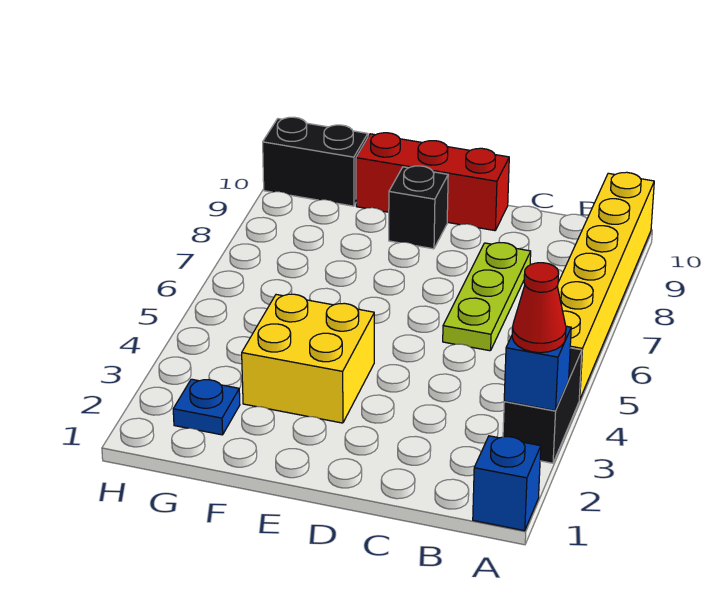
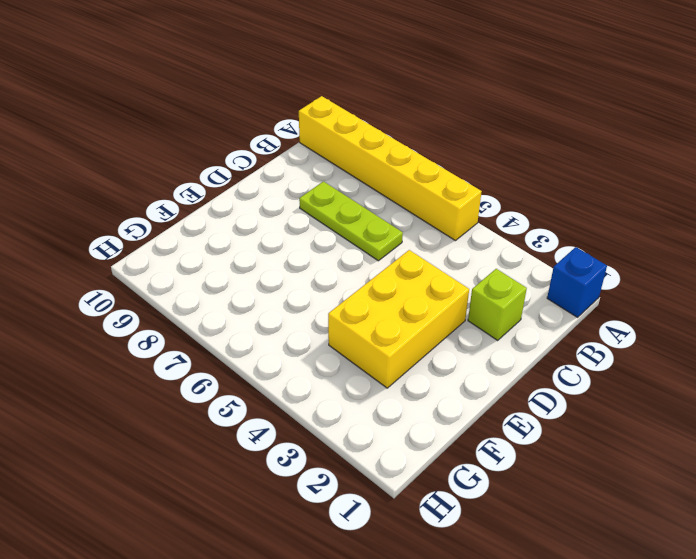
lime 1x1 brick [468,269,527,340] -> none
yellow 2x3 brick [328,250,469,388] -> yellow 2x2 brick [242,294,374,423]
none -> black 1x2 brick [503,348,582,463]
none -> red 1x3 brick [356,133,509,231]

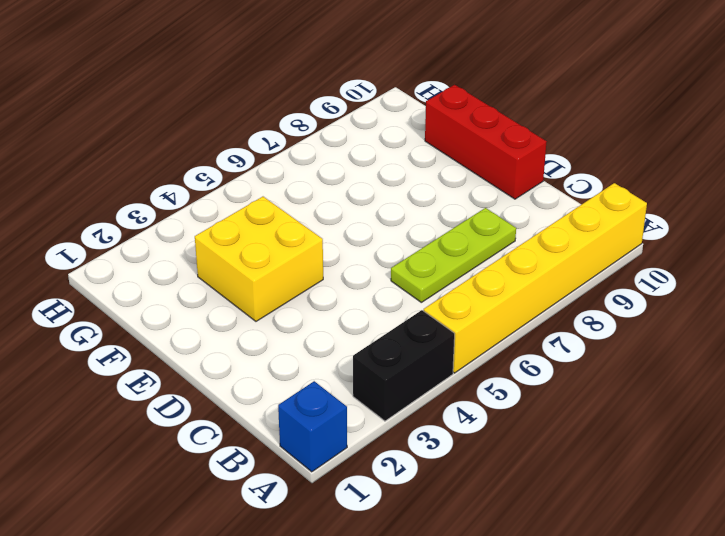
none -> black 1x1 brick [389,166,448,249]
none -> blue 1x1 plate [173,379,240,435]

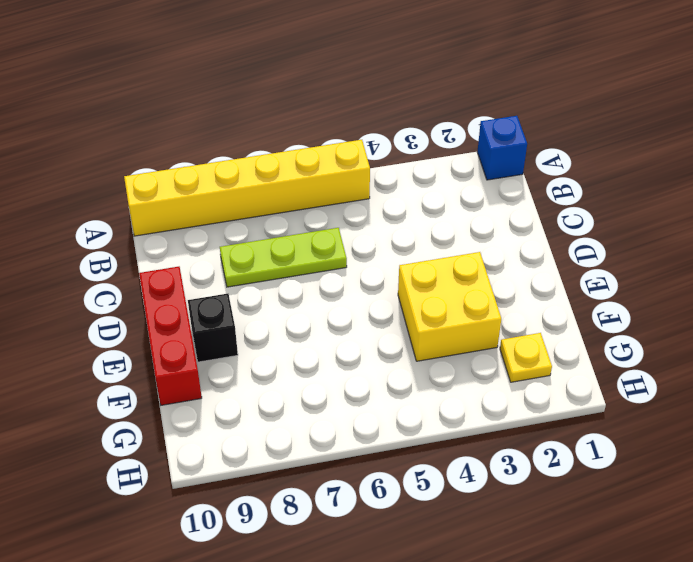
yellow 1x1 plate [500,333,552,382] -> blue 1x1 plate [173,379,240,435]
none -> black 1x2 brick [503,348,582,463]
none -> black 1x2 brick [263,117,368,206]

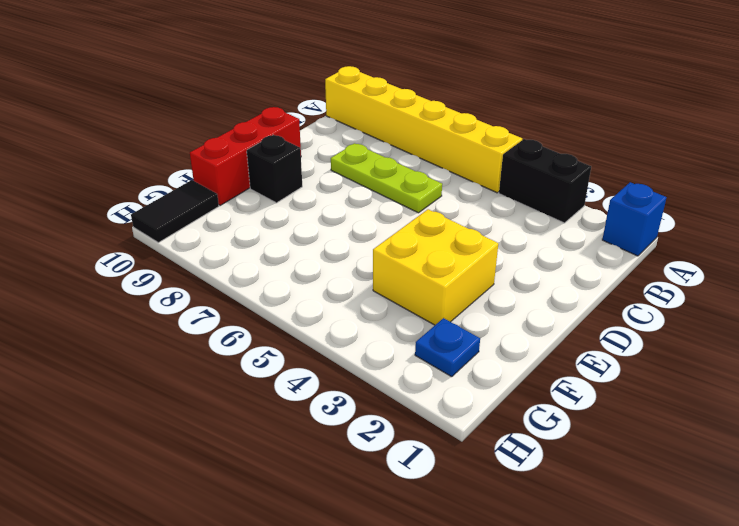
black 1x2 tile [131,180,219,243] -> black 1x2 brick [263,117,368,206]
none -> blue 1x1 brick [504,326,571,411]
none -> red 1x1 cone [512,263,566,353]

